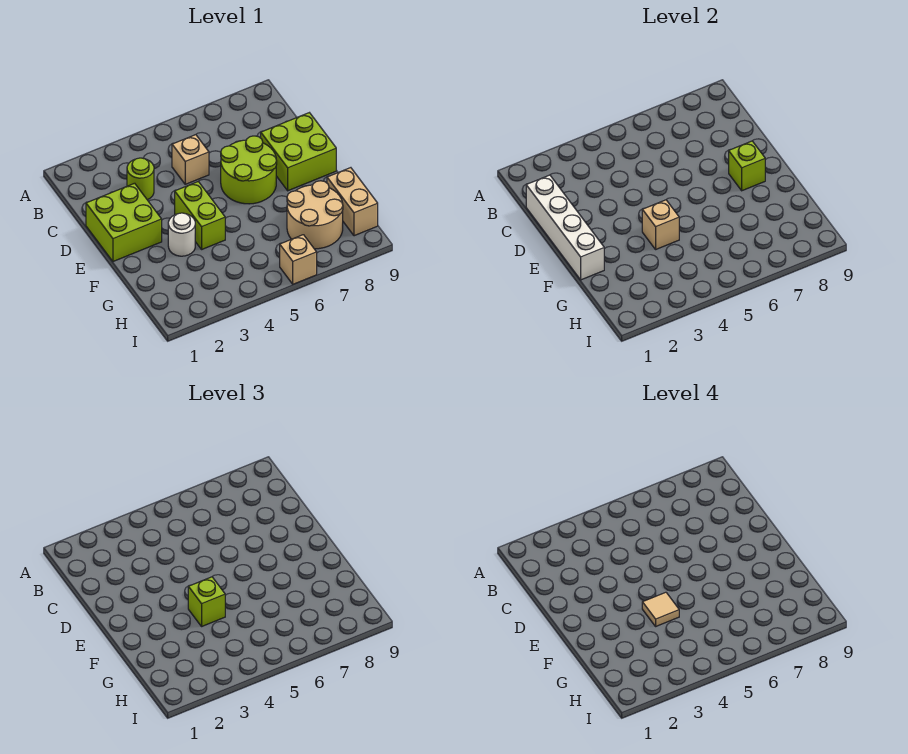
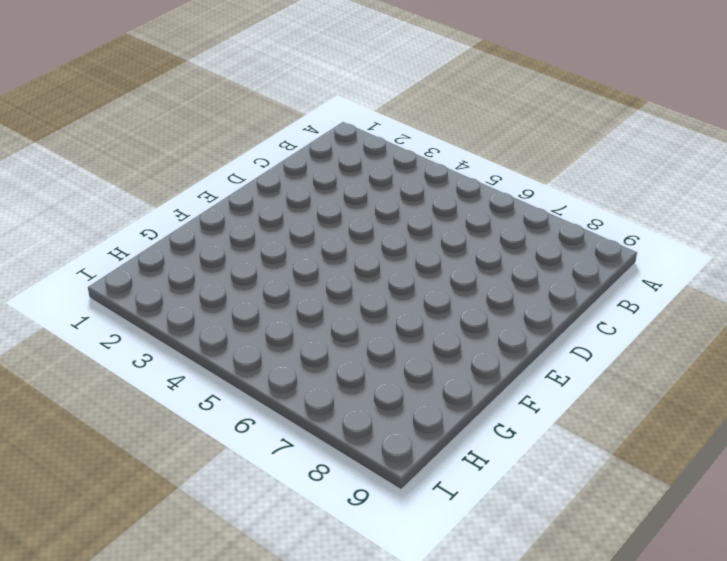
none -> lime 1x1 round brick [127,158,154,200]
none -> tan 1x1 brick [172,135,209,184]
none -> lime 2x2 brick [86,183,162,262]

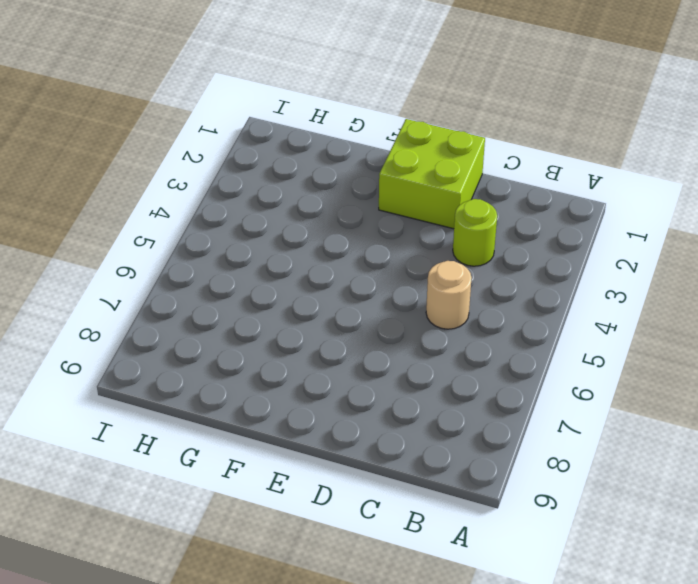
tan 1x1 round brick [426,261,472,329] -> tan 1x1 brick [172,135,209,184]
none -> lime 2x2 round brick [221,136,277,204]
none -> lime 2x2 brick [261,113,336,191]
none -> lime 1x2 brick [175,181,225,249]

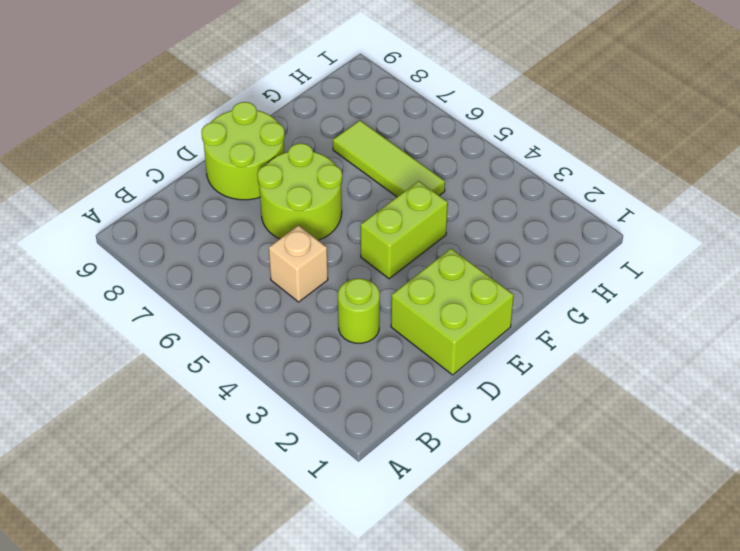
lime 2x2 round brick [202,102,285,200] -> lime 2x2 brick [261,113,336,191]
lime 1x3 tile [333,120,445,197] -> tan 2x2 round brick [287,181,343,249]
none -> white 1x1 round brick [168,213,195,256]
none -> tan 1x2 brick [327,168,378,236]
none -> tan 1x1 brick [280,235,317,284]

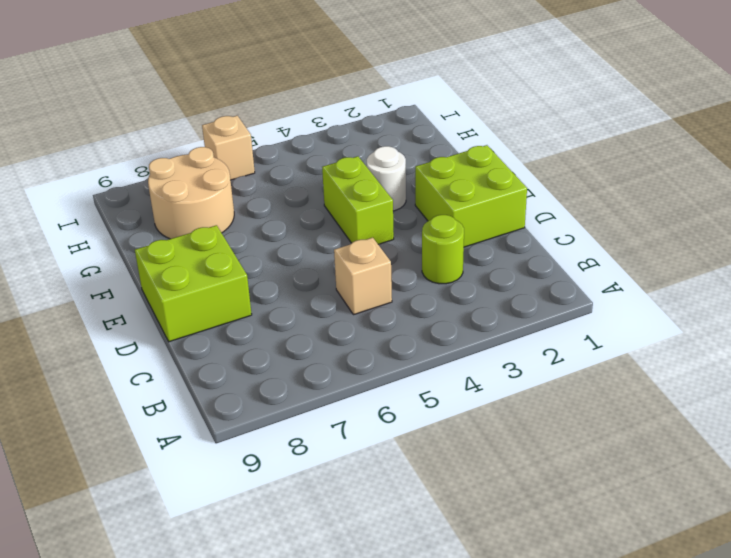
none -> lime 2x2 round brick [221,136,277,204]
none -> tan 1x2 brick [327,168,378,236]
none -> white 1x4 brick [526,175,604,280]

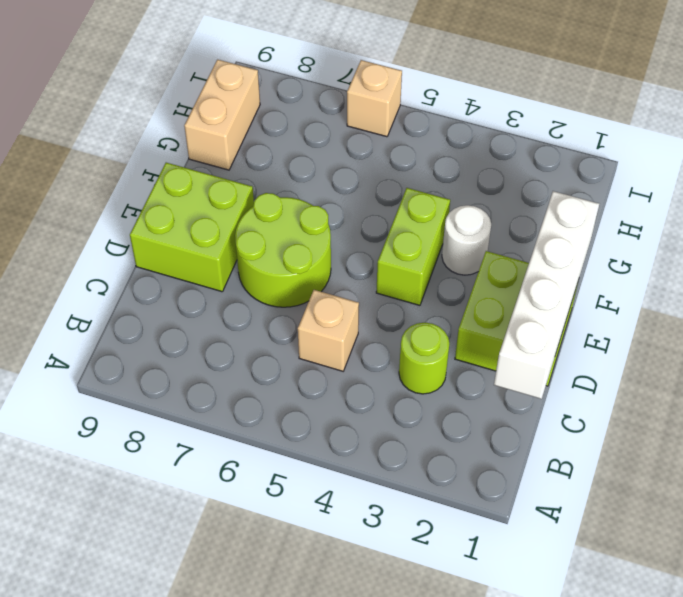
none -> tan 2x2 round brick [287,181,343,249]
none -> lime 1x1 brick [729,141,765,191]
none -> tan 1x1 brick [642,200,679,249]

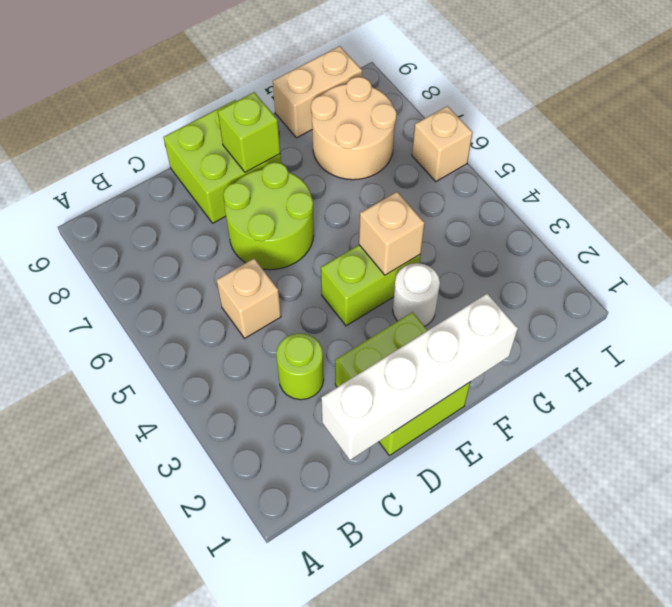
none -> lime 1x1 brick [188,577,225,626]
none -> tan 1x1 tile [642,592,679,626]

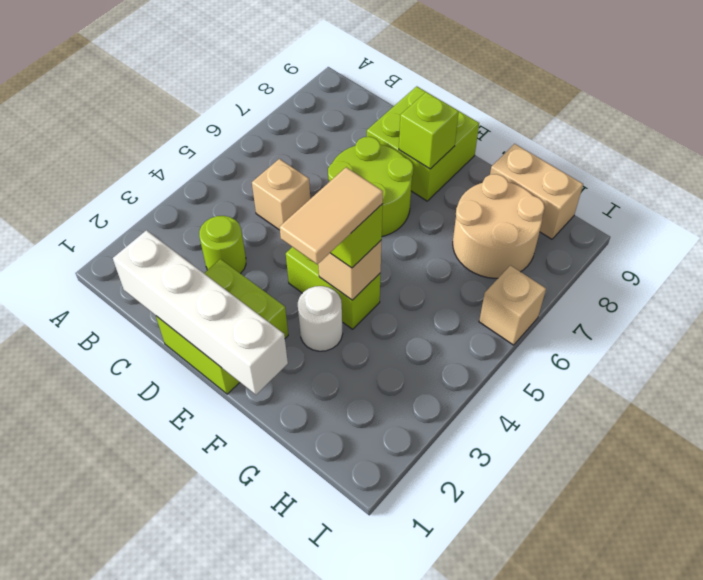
tan 1x2 tile [280,167,383,264] -> tan 1x1 tile [642,592,679,626]

